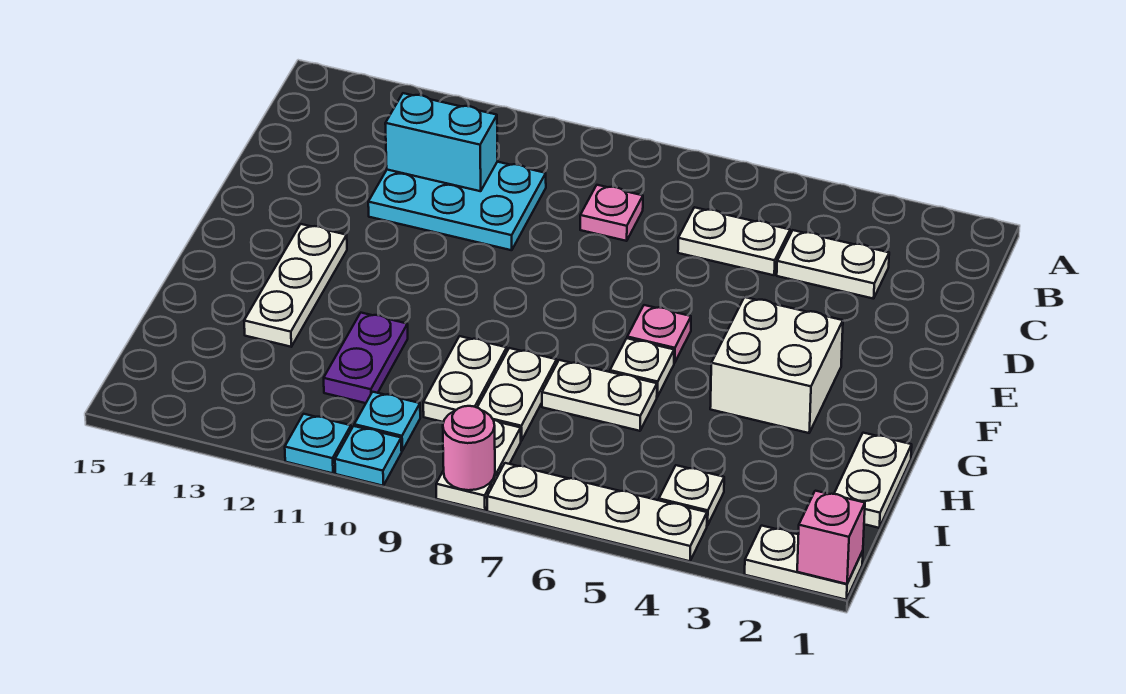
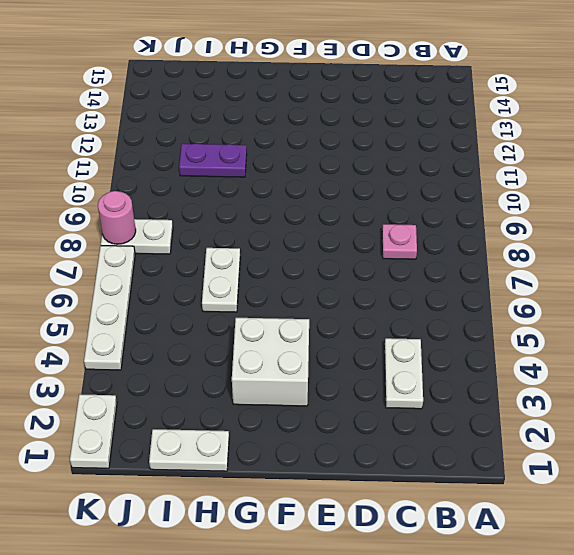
none -> white 1x2 plate [678,207,790,275]
none -> cyan 2x3 plate [368,162,546,250]
none -> pink 1x1 plate [627,305,691,363]

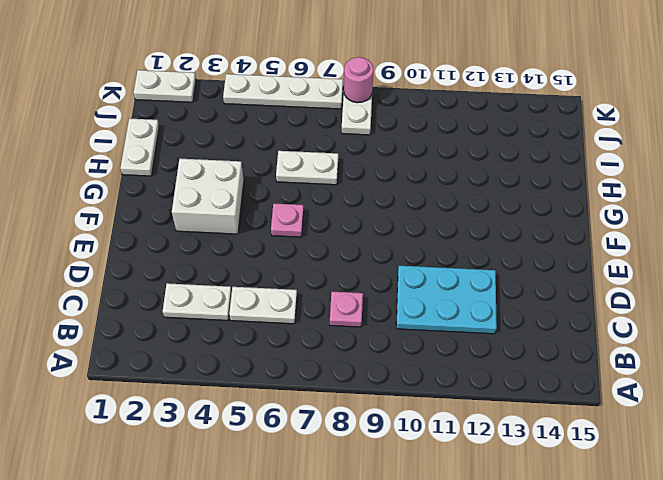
none -> white 1x3 plate [244,224,347,347]
none -> white 1x1 plate [610,338,674,397]
none -> white 1x2 plate [477,348,557,441]

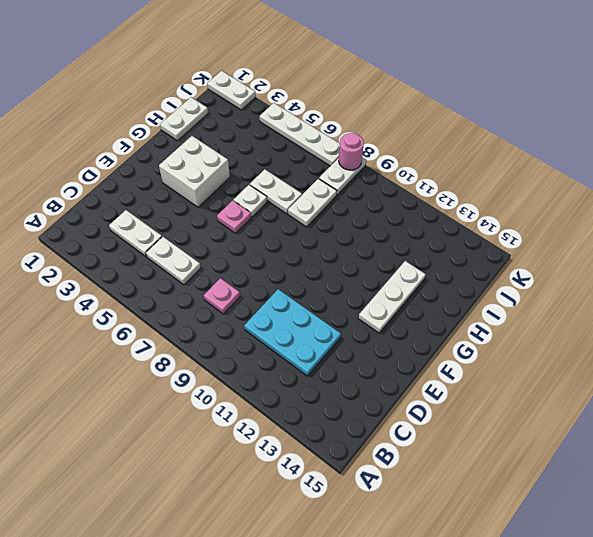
none -> white 1x2 plate [423,336,507,422]
none -> purple 1x2 plate [324,313,408,403]
none -> white 1x1 plate [659,465,724,526]

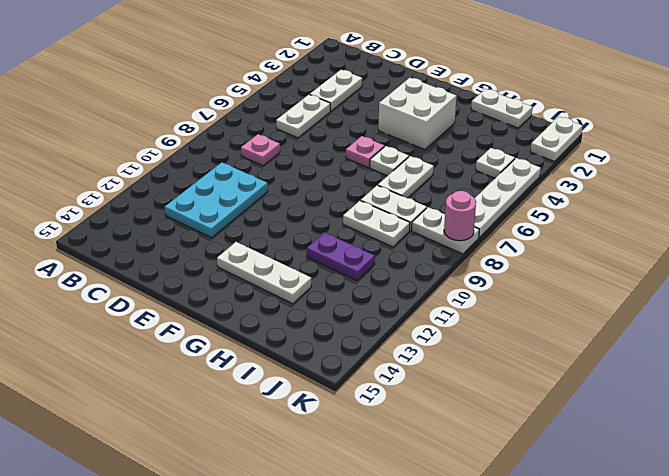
none -> cyan 1x1 plate [354,392,420,451]
none -> cyan 1x1 plate [335,426,402,486]
none -> cyan 1x1 plate [285,414,351,473]

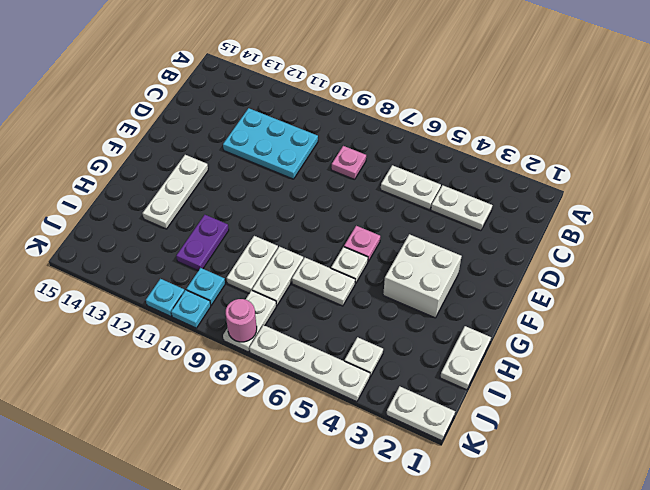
none -> cyan 1x2 brick [385,93,498,191]
none -> pink 1x1 brick [797,491,865,584]

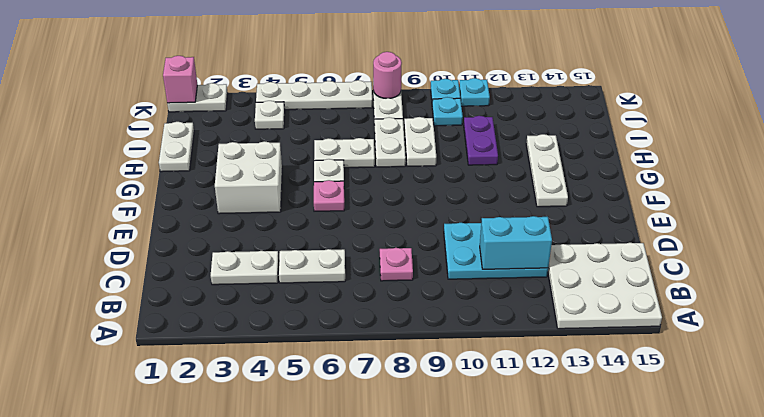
white 3x3 plate [548,243,662,329] -> none

